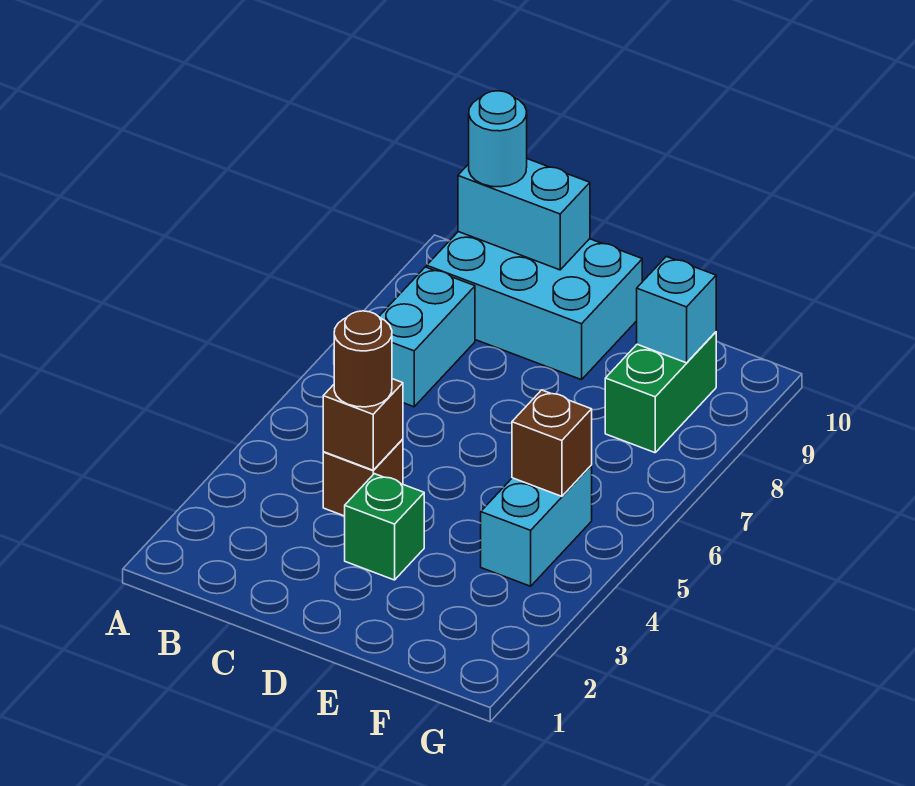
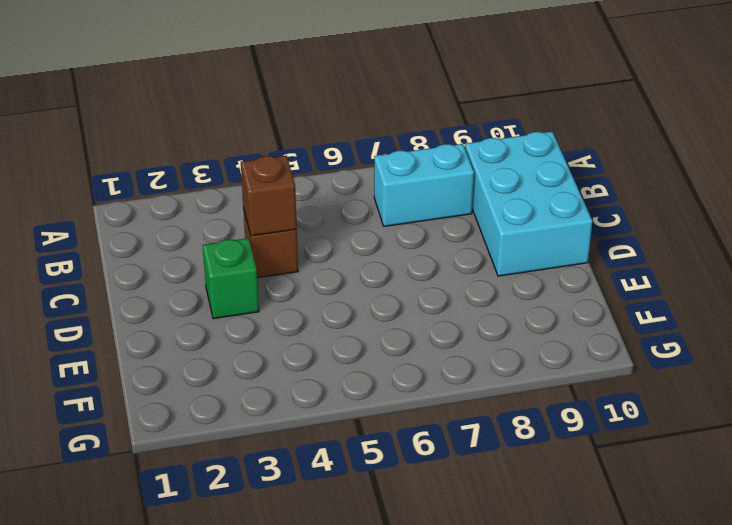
none -> cyan 1x2 brick [481,466,592,586]
none -> green 1x2 brick [605,332,716,453]
none -> cyan 1x2 brick [458,159,590,270]

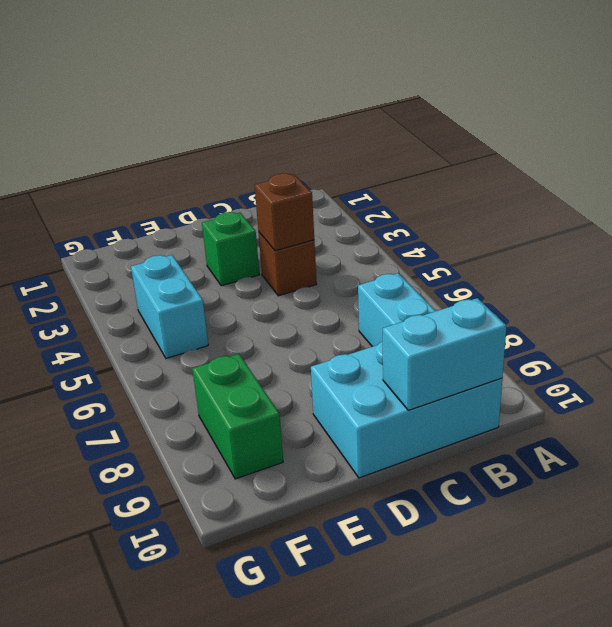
none -> brown 1x1 brick [512,390,592,496]
none -> cyan 1x1 brick [637,256,716,363]
none -> cyan 1x1 round brick [469,91,527,187]

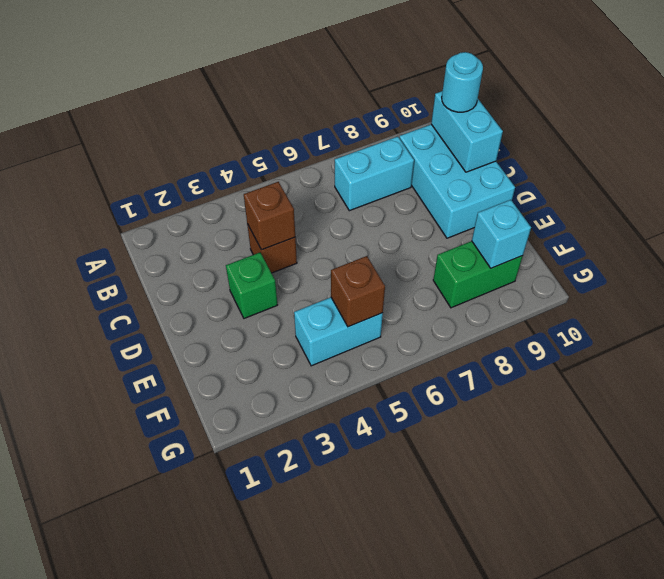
none -> brown 1x1 round brick [334,311,392,407]

